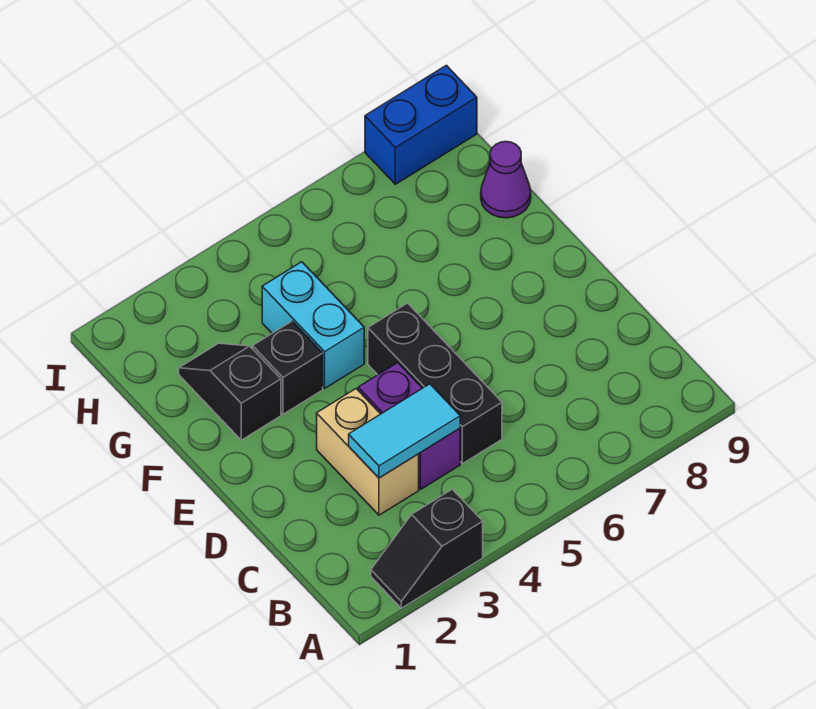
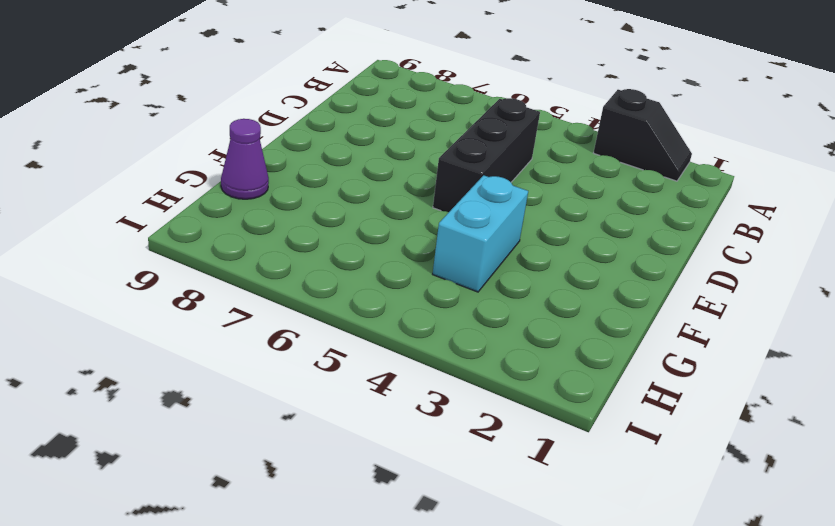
none -> tan 1x2 brick [317,389,419,515]
none -> purple 1x2 brick [358,363,460,489]

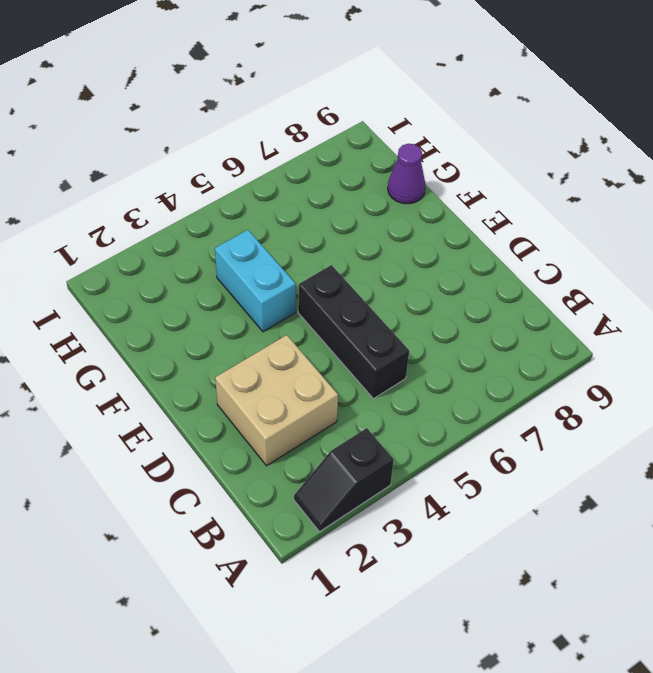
tan 2x2 brick [215,335,338,466] -> tan 1x2 brick [317,389,419,515]
none -> purple 1x2 brick [358,363,460,489]
none -> black 1x2 slope [179,343,281,440]

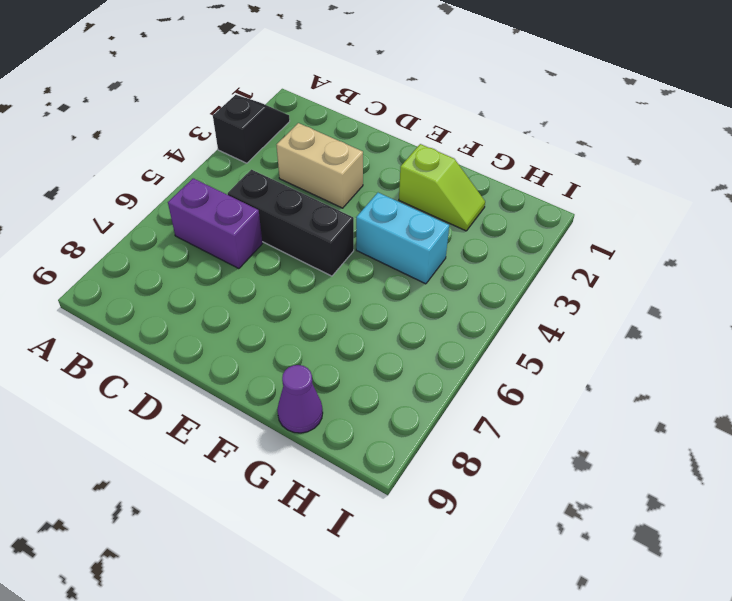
purple 1x2 brick [168,178,263,269] -> purple 1x2 brick moved to [358,363,460,489]
lime 1x2 slope [399,144,485,231] -> black 1x2 slope [179,343,281,440]
none -> black 1x1 brick [253,321,323,414]
none -> blue 1x2 brick [365,65,477,184]

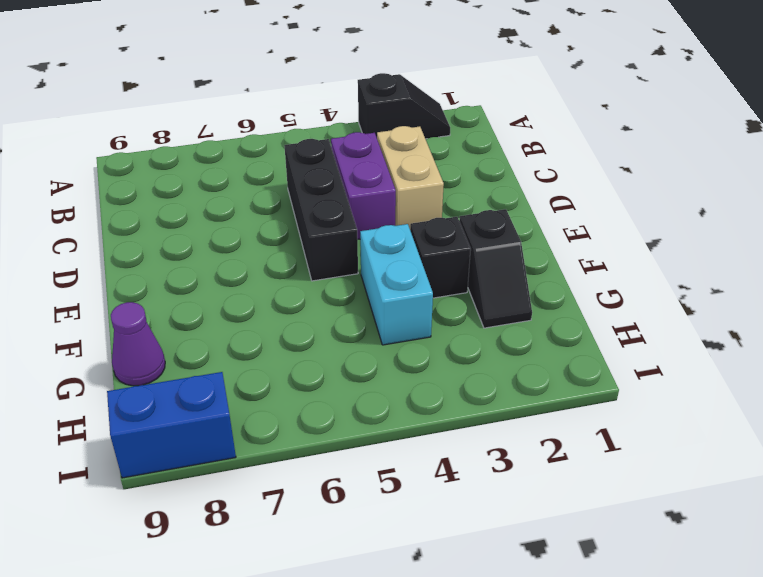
none -> cyan 1x2 tile [349,384,460,478]

